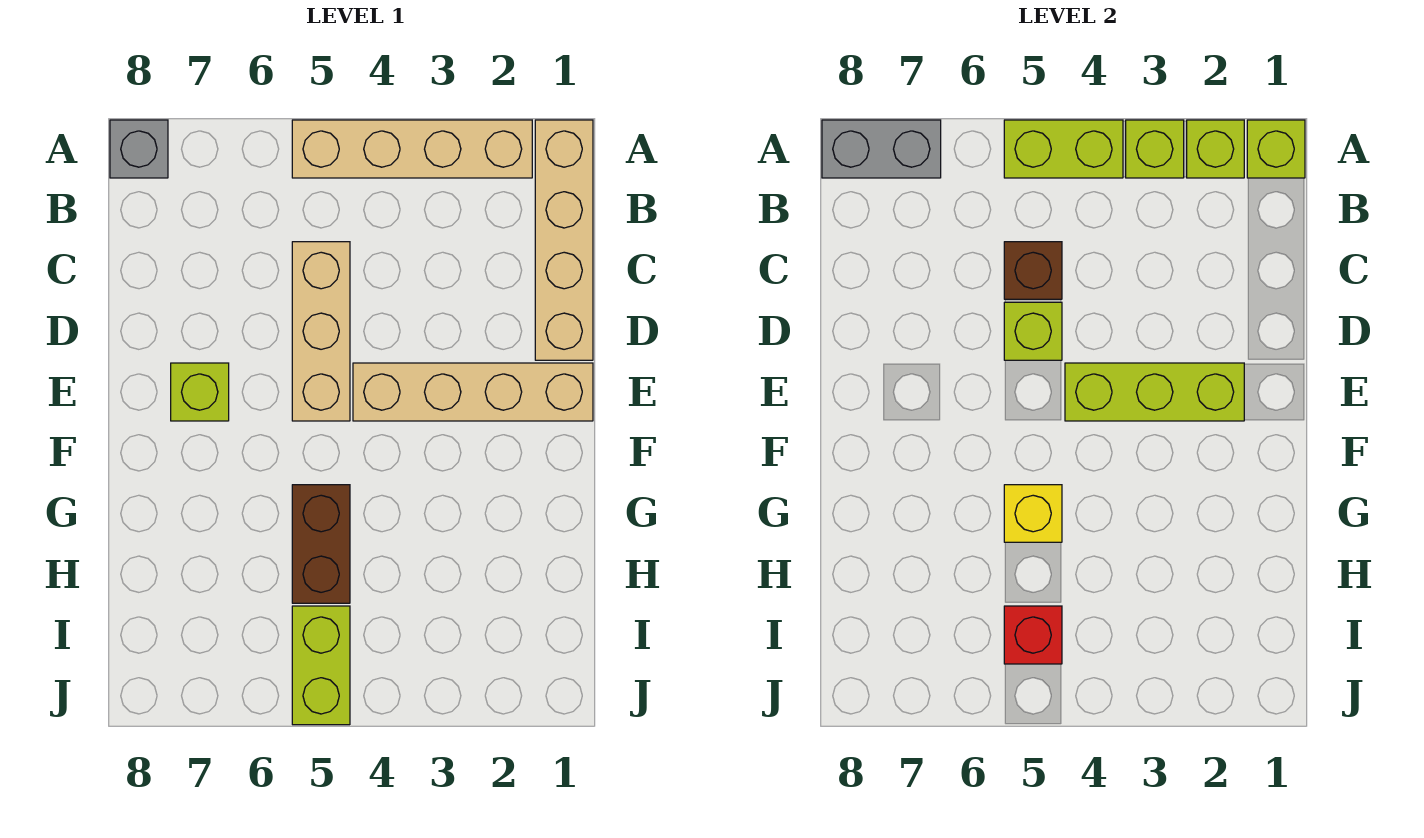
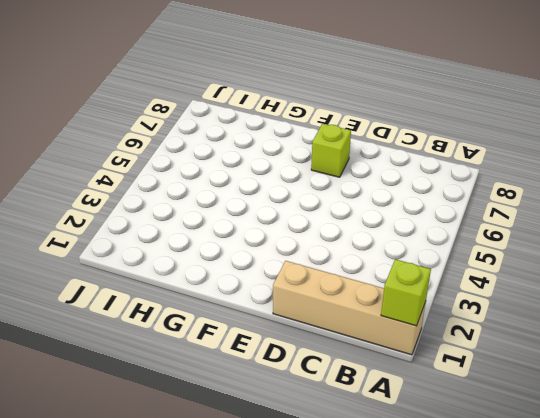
none -> tan 1x4 brick [292,120,532,178]
none -> grey 1x1 brick [110,120,168,178]
none -> tan 1x3 brick [292,242,350,421]

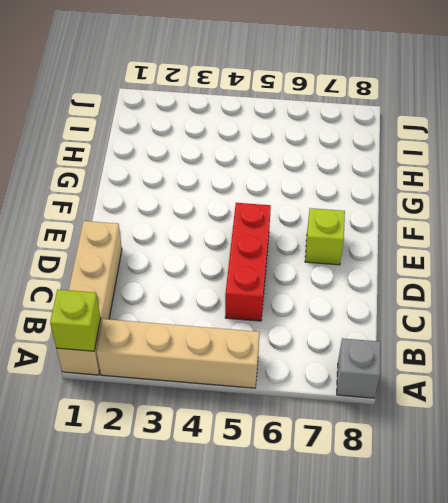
red 1x3 brick [225,203,271,321] -> tan 1x3 brick [292,242,350,421]
none -> tan 1x4 brick [353,363,593,421]
none -> brown 1x2 brick [292,485,350,603]
none -> lime 1x2 brick [292,606,350,725]

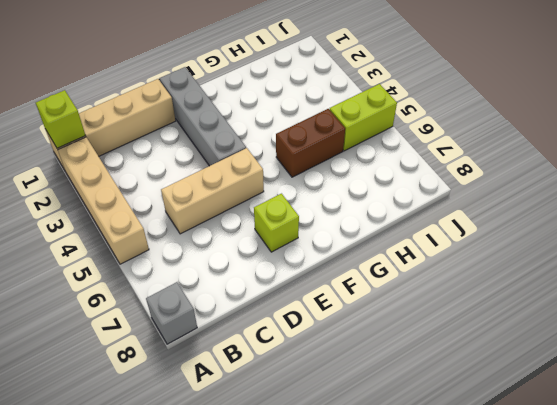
grey 1x4 brick [160,67,246,166] -> tan 1x4 brick [353,363,593,421]
none -> lime 1x1 brick [1187,120,1244,178]
none -> lime 1x1 brick [1126,120,1184,178]
none -> lime 1x2 brick [1004,120,1123,178]

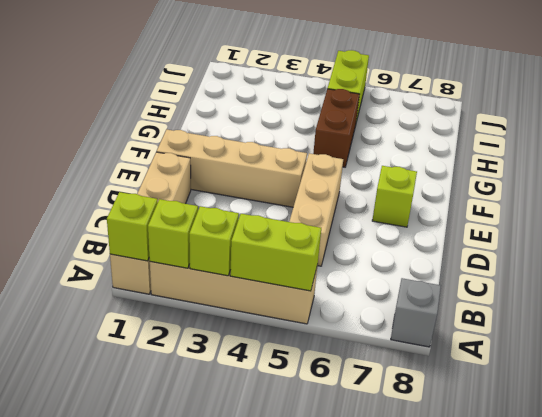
none -> grey 1x2 brick [822,120,941,178]
none -> brown 1x1 brick [1004,242,1062,299]
none -> lime 1x1 brick [1004,302,1062,360]

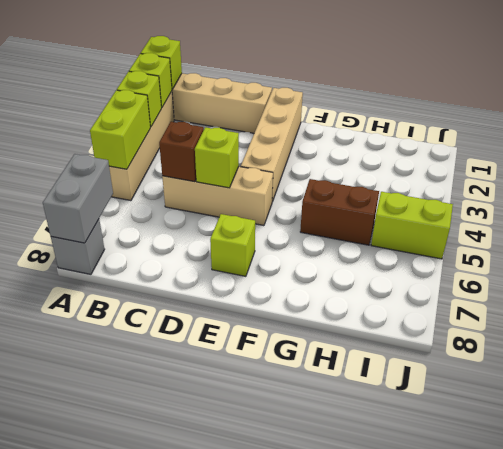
none -> lime 1x3 brick [1065,363,1244,421]
none -> yellow 1x1 brick [1004,485,1062,542]
none -> red 1x1 brick [1004,606,1062,664]

